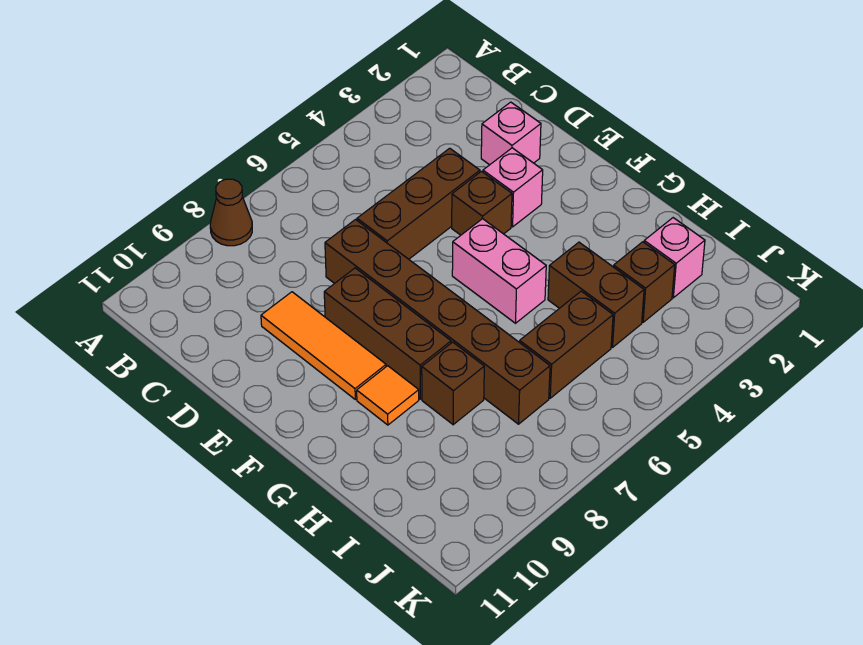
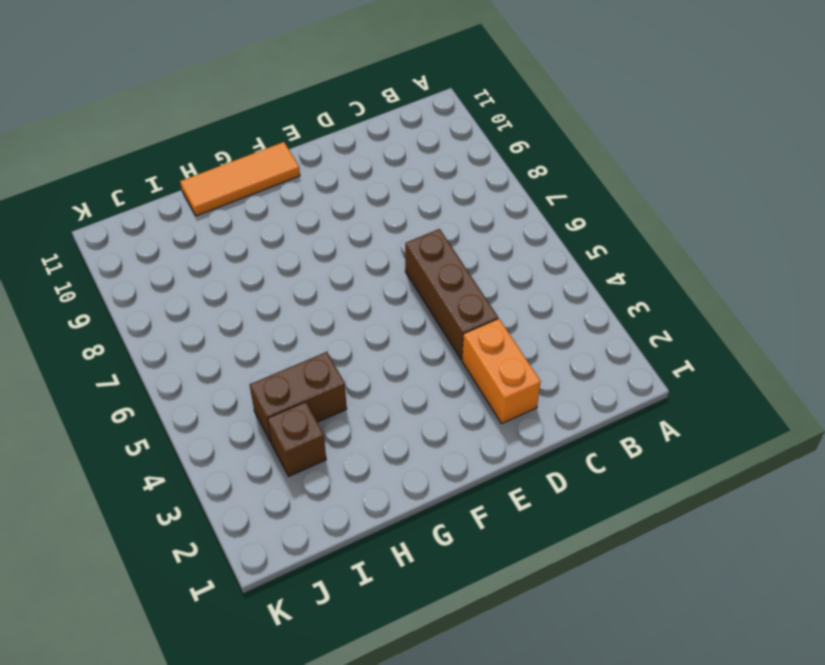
orange 1x2 brick [462,319,541,423] -> pink 1x1 brick [481,102,541,165]
orange 1x3 tile [180,142,300,216] -> orange 1x3 tile moved to [261,292,386,399]
none -> brown 1x1 cone [210,179,252,246]
none -> brown 1x6 brick [325,220,550,424]
none -> pink 1x1 brick [483,148,543,227]

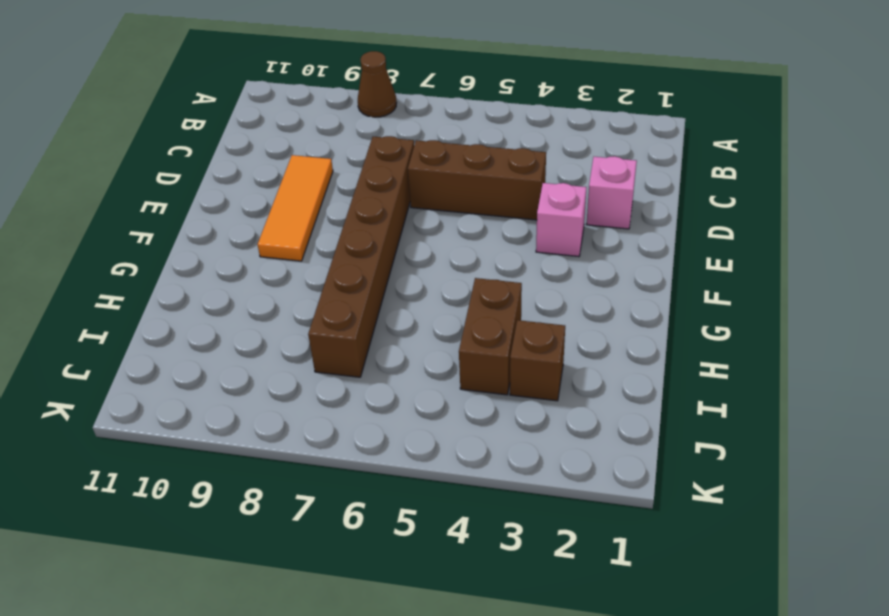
none -> brown 1x1 brick [452,171,512,235]
none -> brown 1x3 brick [324,268,451,399]
none -> pink 1x2 brick [452,219,546,323]

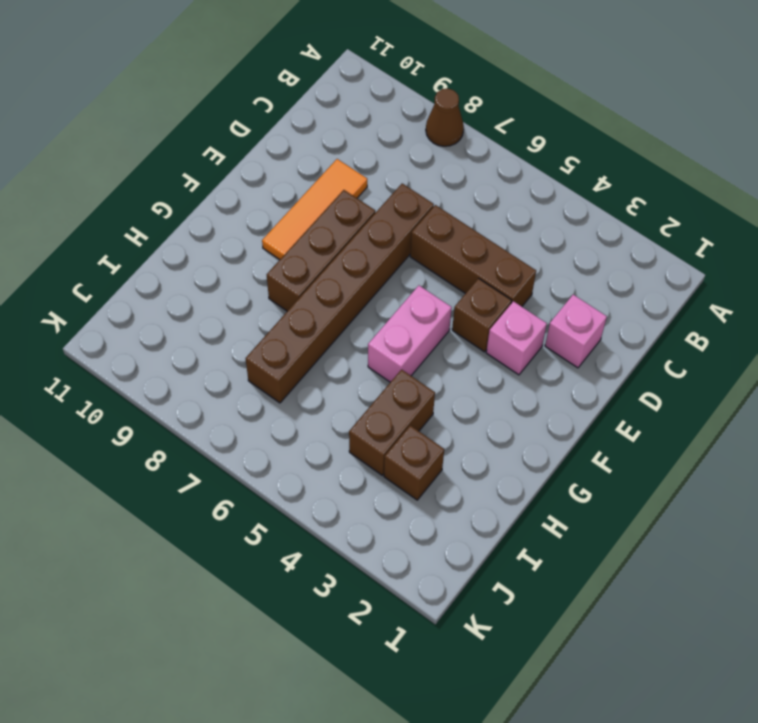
none -> orange 1x1 tile [357,366,419,425]
none -> brown 1x1 brick [422,342,484,425]
none -> pink 1x1 brick [644,218,705,298]

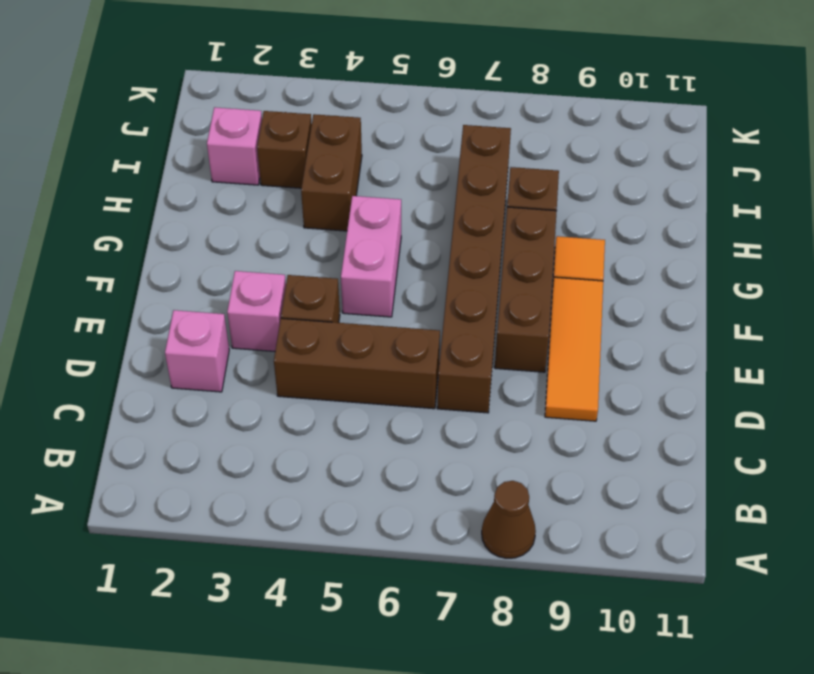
none -> brown 1x2 brick [520,291,613,398]

